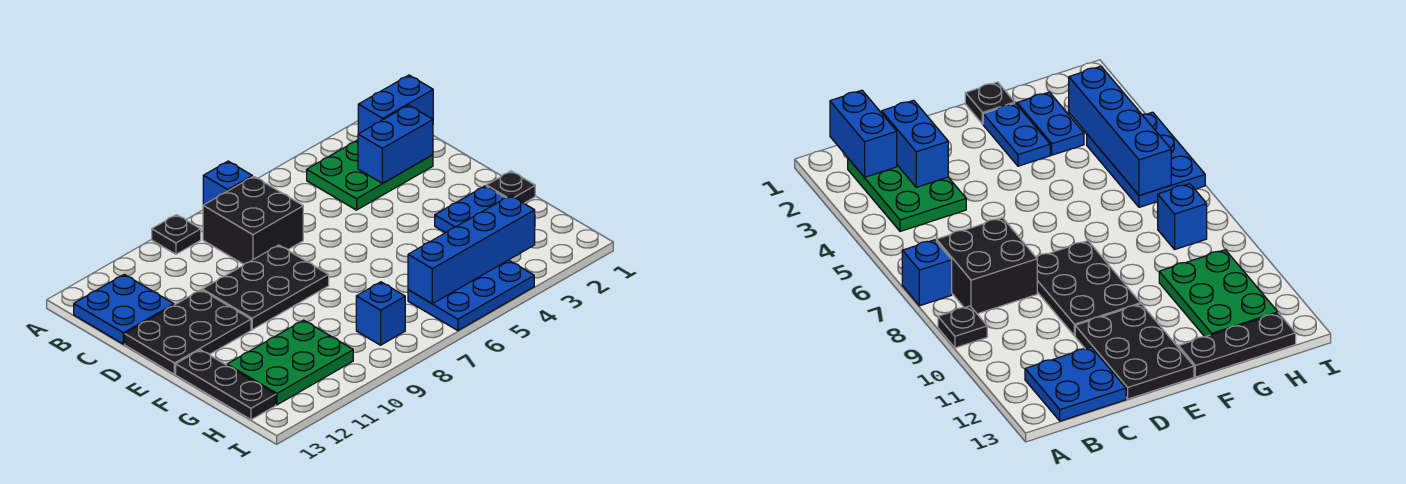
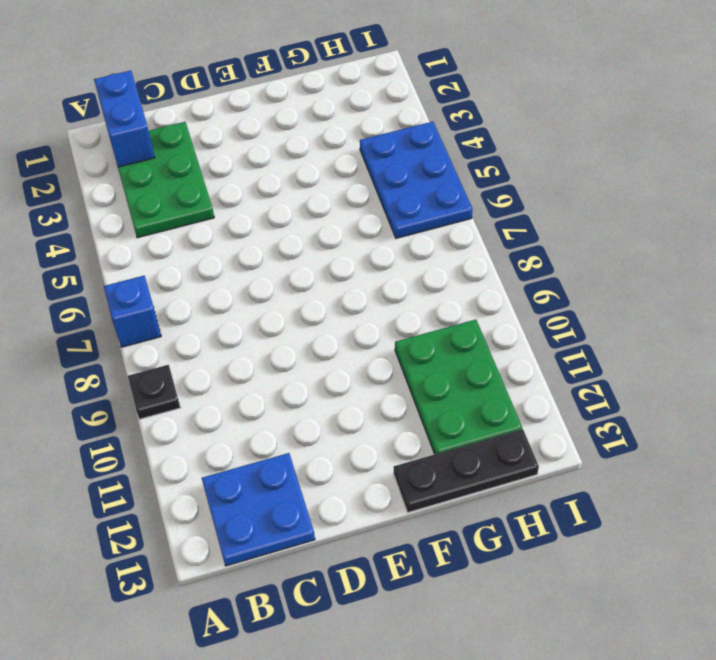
none -> black 2x2 brick [203,176,303,264]
none -> black 2x3 plate [202,245,329,330]
none -> black 2x3 plate [125,290,251,374]

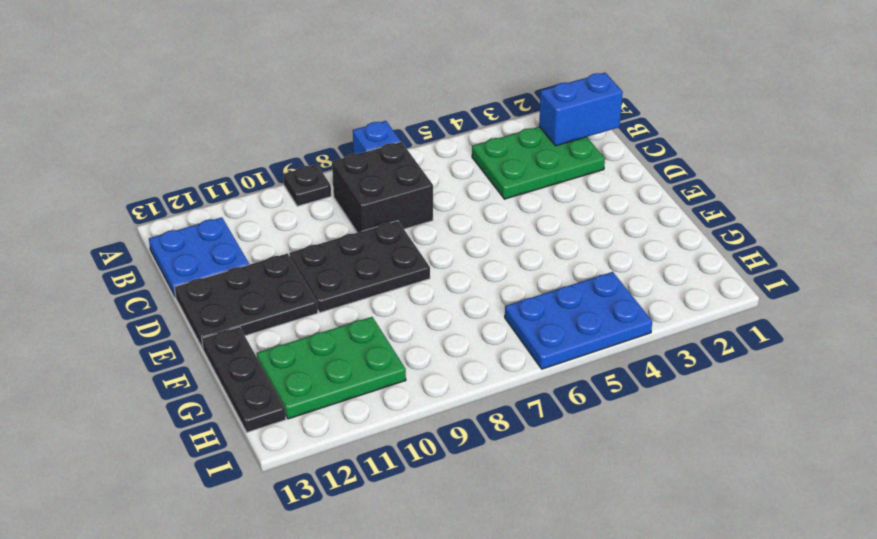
none -> black 1x1 plate [486,171,535,203]
none -> blue 1x2 plate [435,186,505,233]
none -> blue 1x2 plate [1017,92,1084,155]

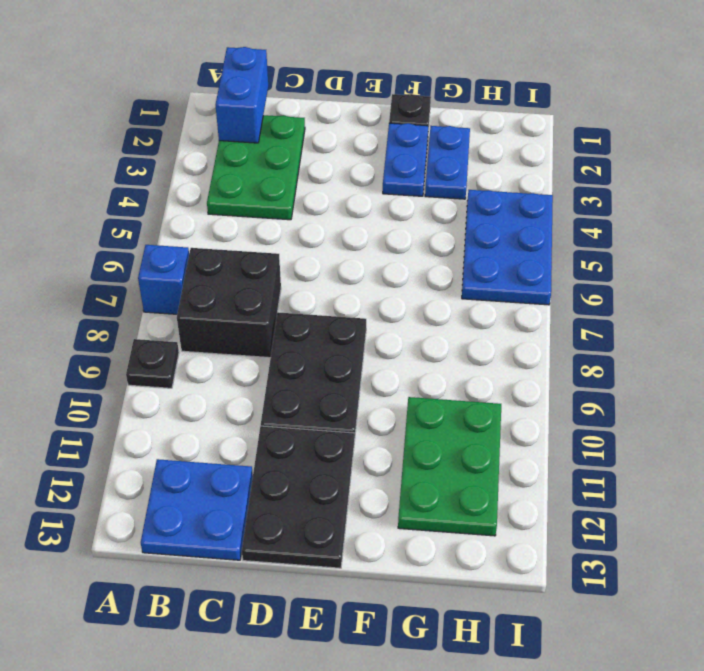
none -> black 1x3 plate [176,350,276,420]
none -> blue 1x1 brick [356,282,405,345]
none -> blue 1x2 brick [358,105,433,183]

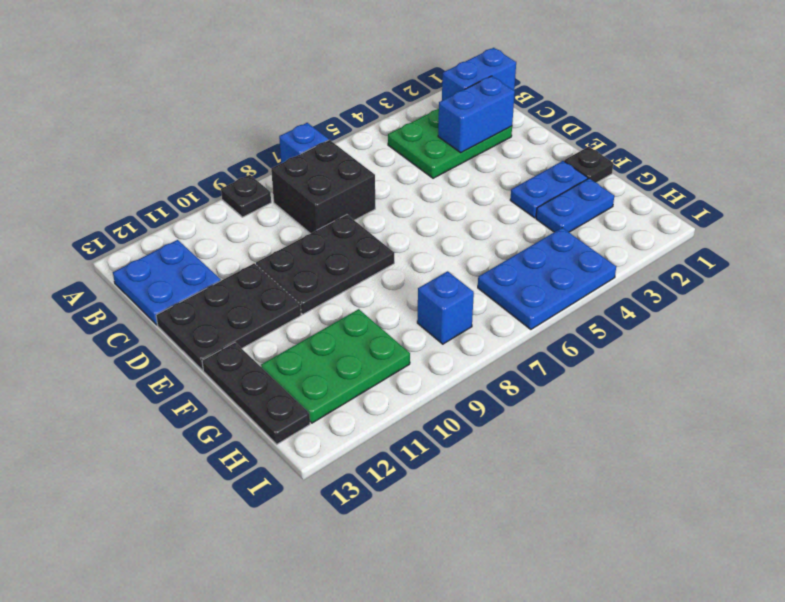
none -> blue 1x4 brick [408,196,535,304]

